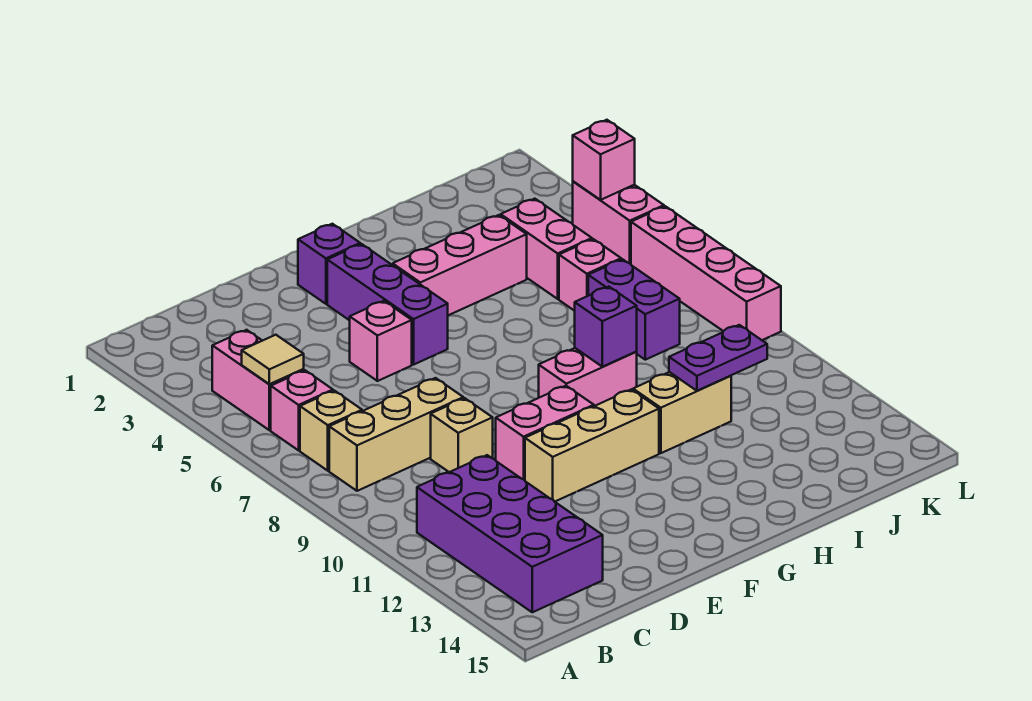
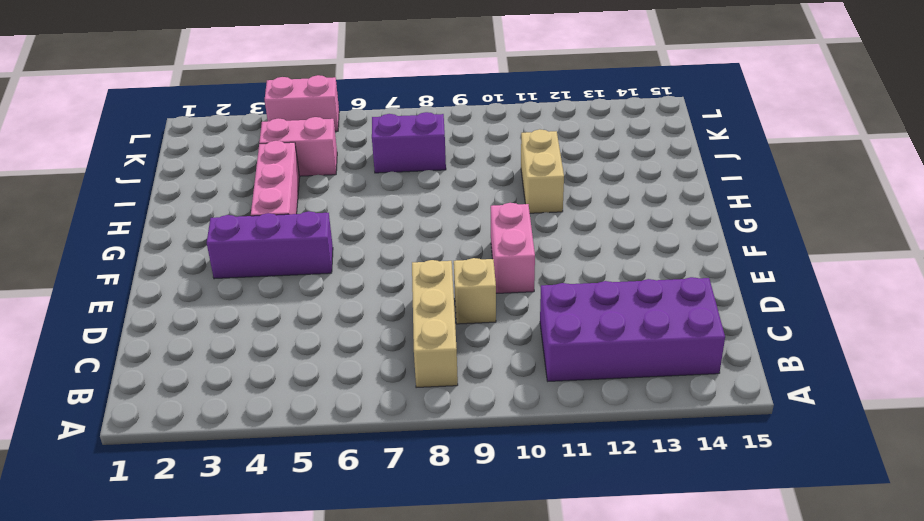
none -> pink 1x2 brick [212,330,304,430]
none -> pink 1x1 brick [271,370,333,450]
none -> tan 1x1 brick [300,391,362,471]

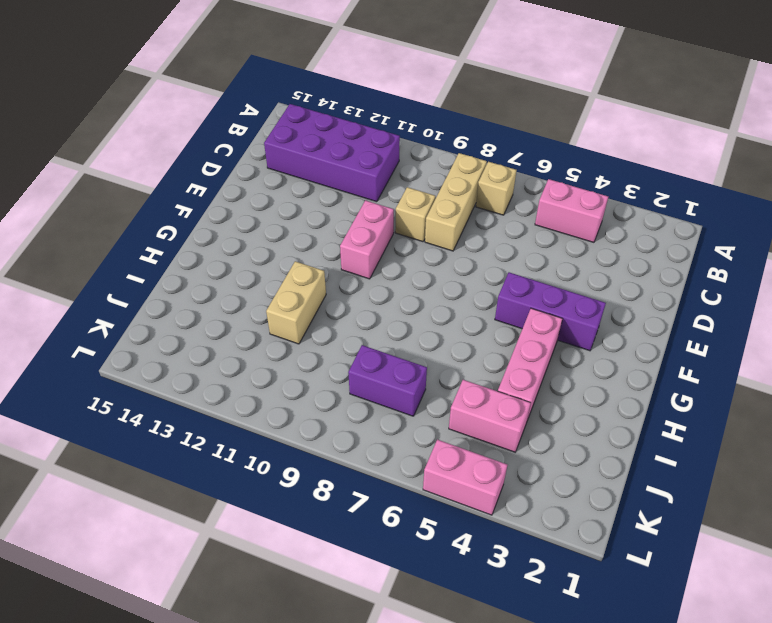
none -> pink 1x1 brick [271,370,333,450]
none -> pink 1x1 brick [350,301,412,381]
none -> tan 1x3 brick [525,389,659,502]

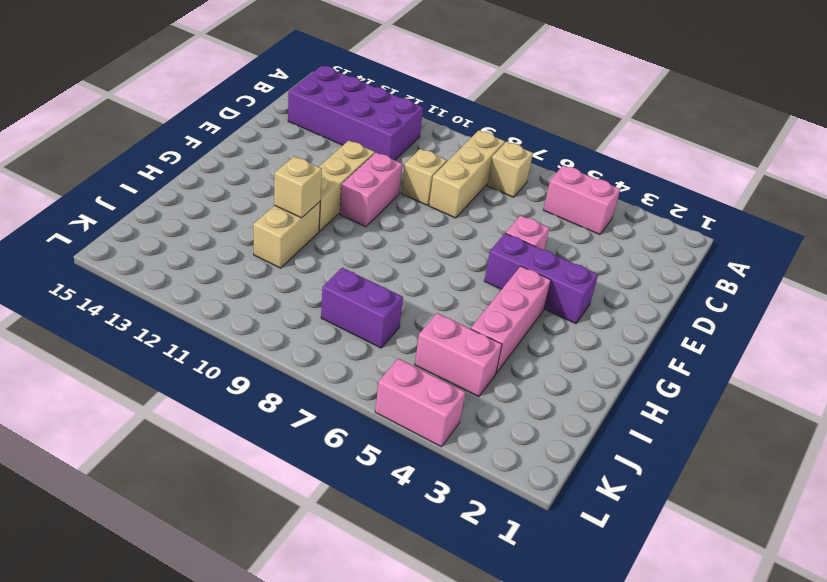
tan 1x1 brick [274,156,322,218] -> none
none -> pink 1x1 brick [271,370,333,450]
none -> purple 1x1 brick [298,224,360,304]
none -> pink 1x2 brick [539,348,637,406]

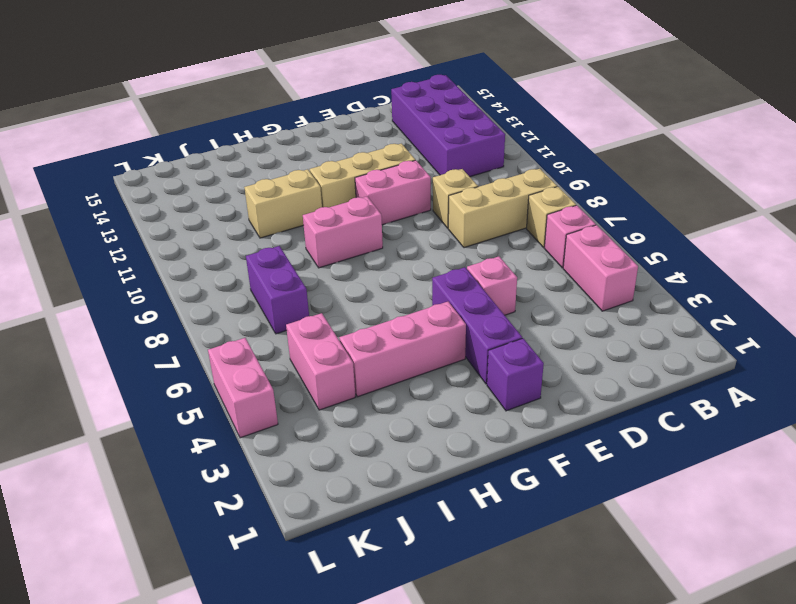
none -> pink 1x1 brick [559,239,621,311]
none -> pink 1x4 brick [631,206,781,340]
none -> tan 1x1 tile [242,335,304,384]

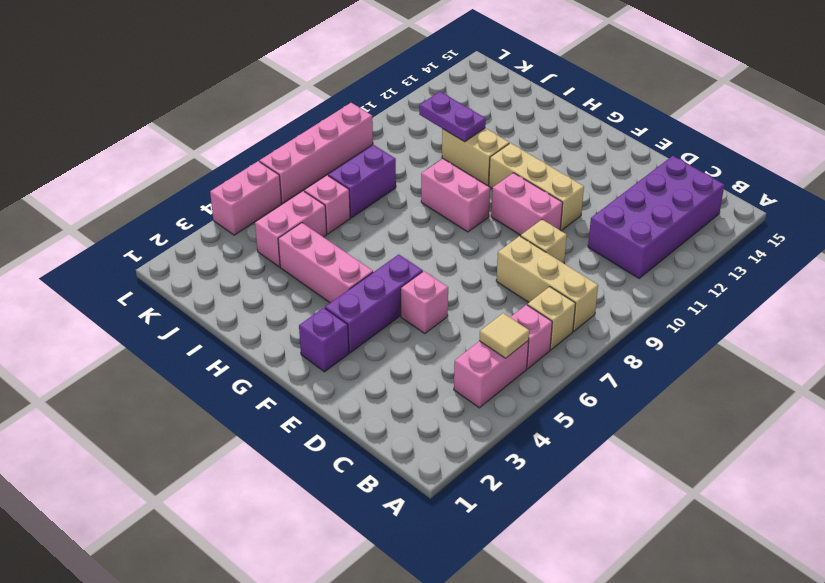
none -> purple 1x1 brick [575,287,637,367]
none -> pink 1x1 brick [573,120,635,200]

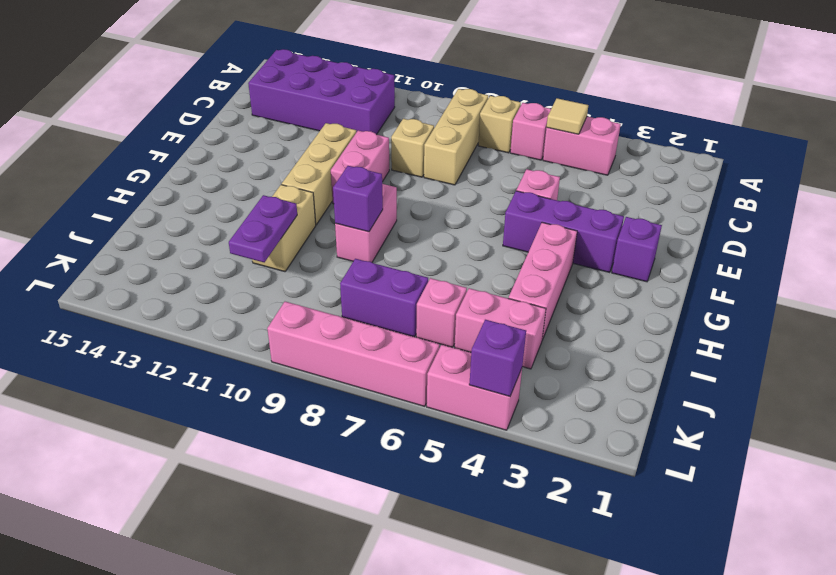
purple 1x1 brick [469,320,526,396] -> pink 1x1 brick [573,120,635,200]

